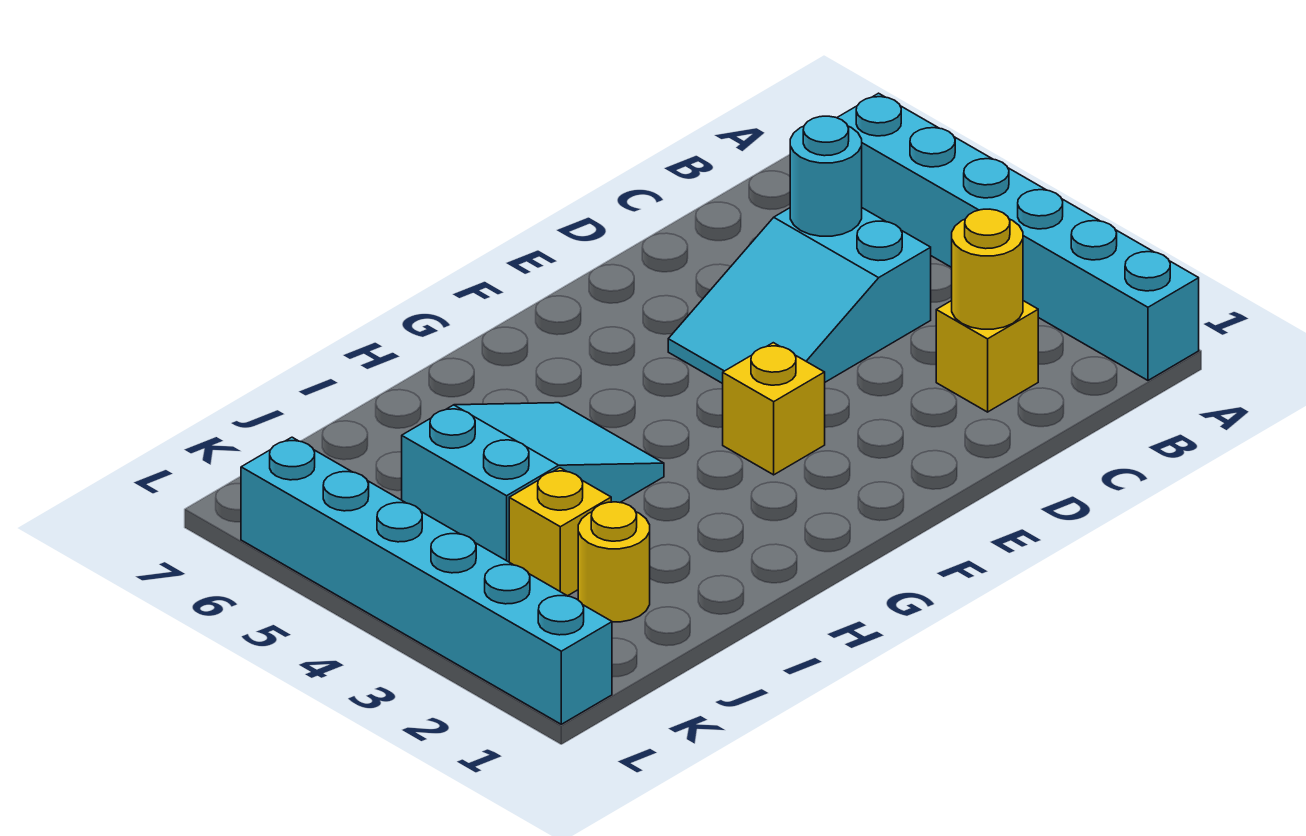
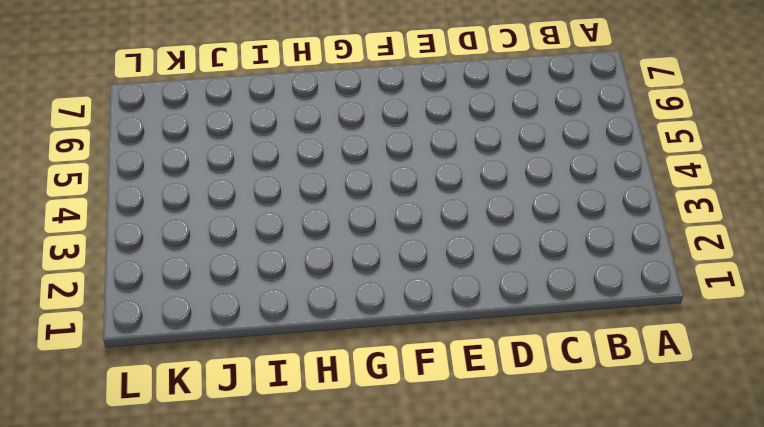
none -> cyan 1x6 brick [837,93,1199,380]
none -> yellow 1x1 brick [936,301,1038,412]

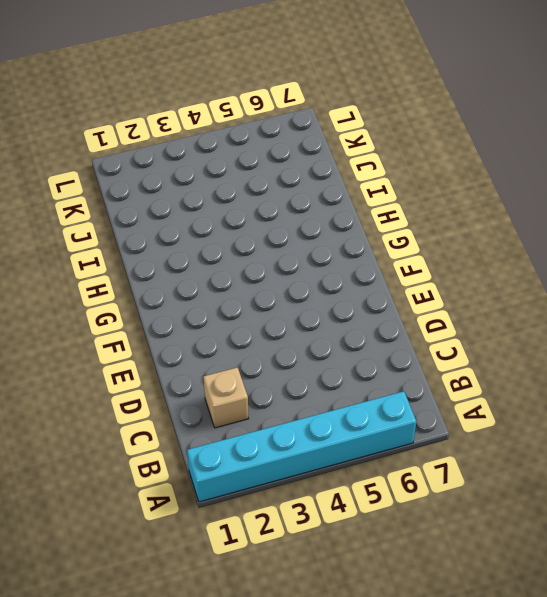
tan 1x1 brick [204,367,249,428] -> yellow 1x1 brick [936,301,1038,412]
none -> cyan 2x3 slope [668,208,931,384]
none -> yellow 1x1 brick [723,343,825,475]

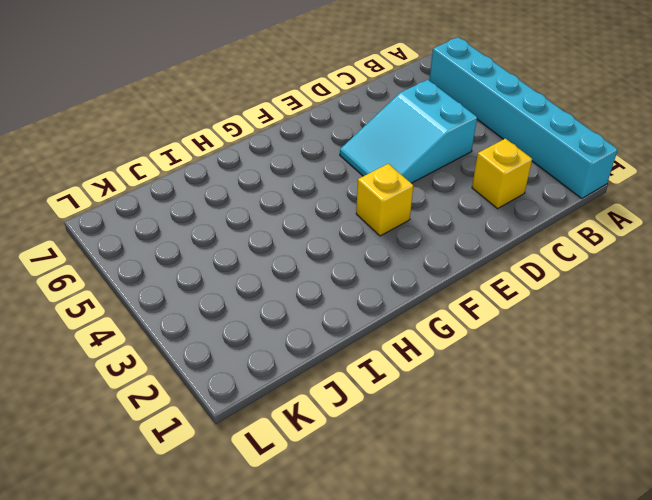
none -> cyan 2x3 slope [402,403,664,562]
none -> yellow 1x1 round brick [578,502,650,622]

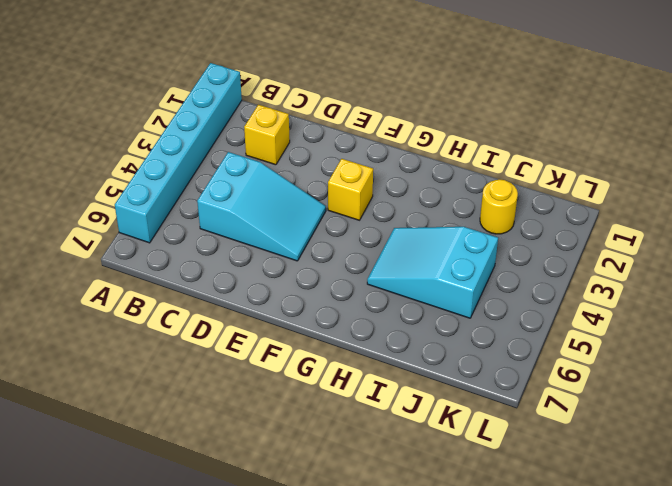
none -> yellow 1x1 brick [509,468,611,596]
none -> cyan 1x6 brick [241,437,612,724]

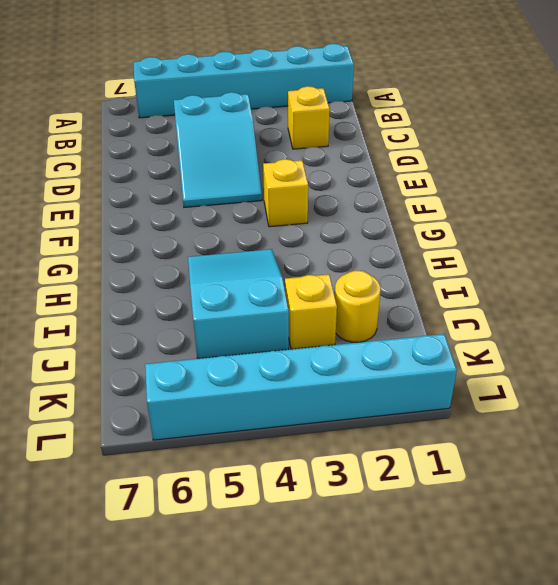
none -> yellow 1x1 round brick [952,209,1023,329]
none -> cyan 1x1 round brick [790,116,862,236]

